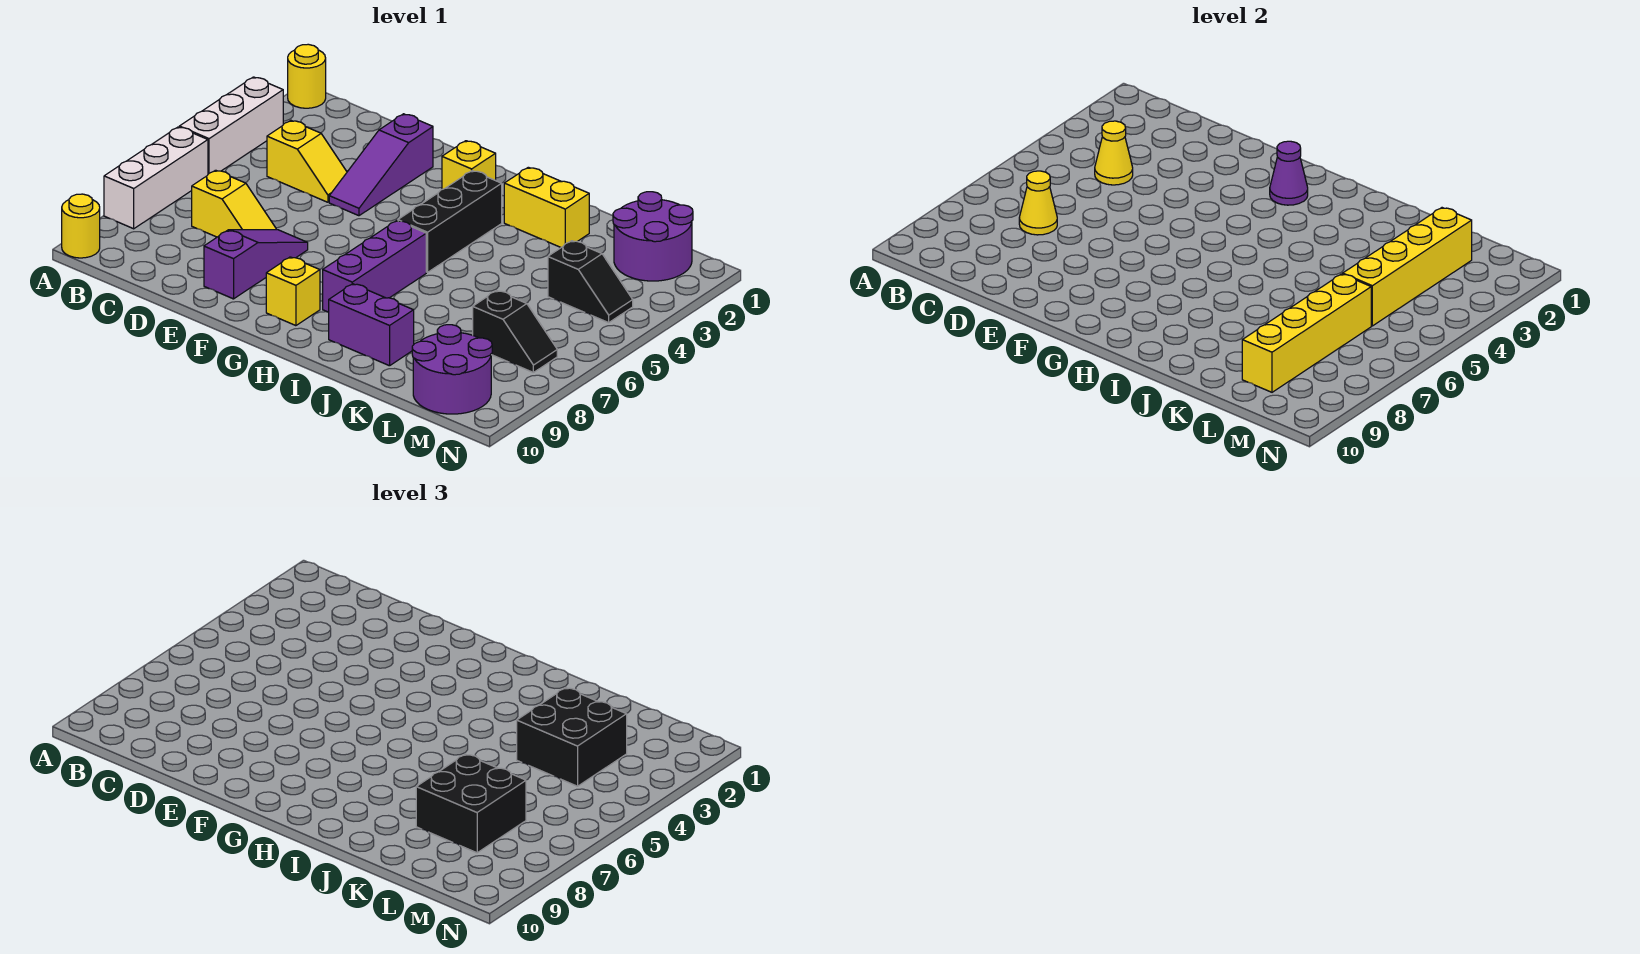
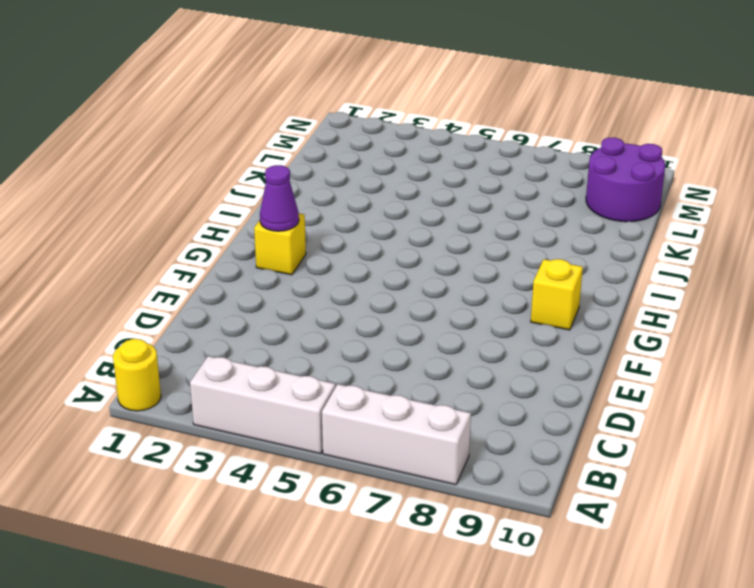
none -> yellow 1x1 round brick [62,194,100,258]
none -> yellow 1x2 slope [267,121,347,202]
none -> yellow 1x2 slope [192,170,276,237]

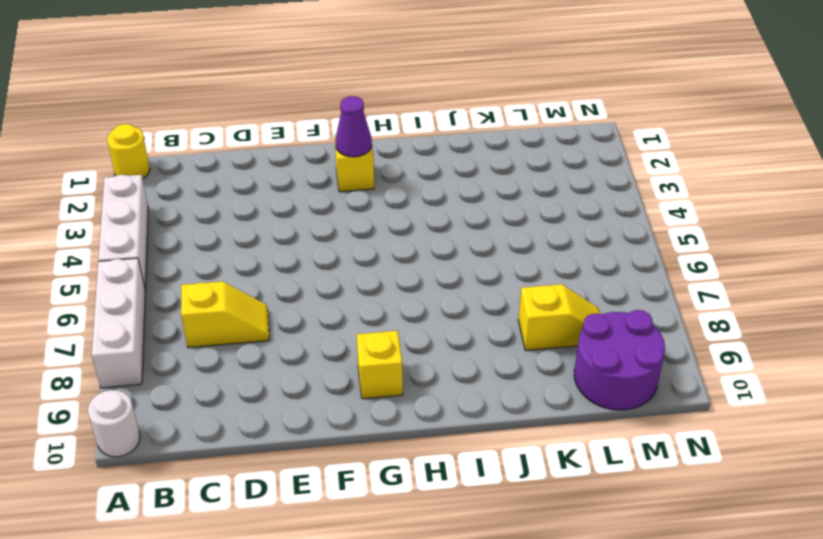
white 1x1 round brick [88,390,140,457] -> yellow 1x1 round brick [62,194,100,258]
yellow 1x2 slope [518,284,600,351] -> yellow 1x2 slope moved to [267,121,347,202]
none -> purple 1x3 slope [329,114,433,216]
none -> purple 1x3 slope [204,230,308,299]
none -> black 1x3 brick [398,171,502,272]

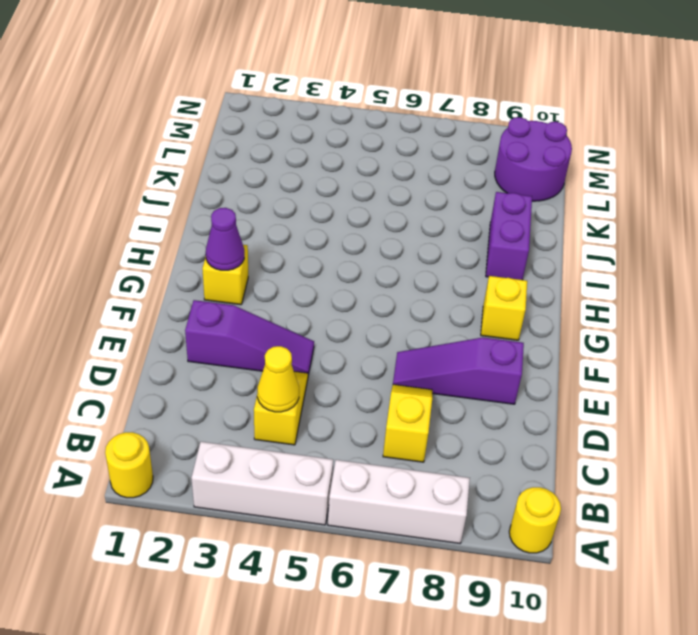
none -> black 1x3 brick [398,171,502,272]
none -> purple 1x3 brick [323,221,426,312]
none -> yellow 1x2 brick [504,167,589,247]

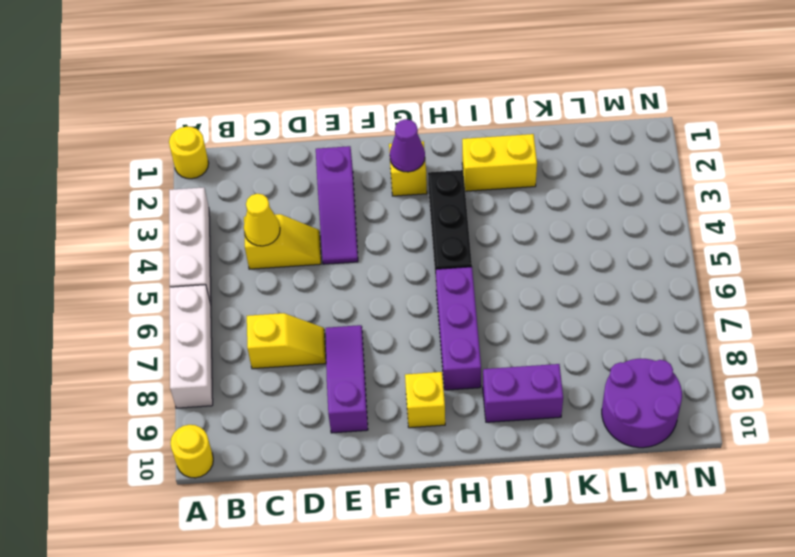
none -> purple 2x2 round brick [613,192,693,281]
none -> black 1x2 slope [548,241,633,323]
none -> black 1x2 slope [473,291,557,372]

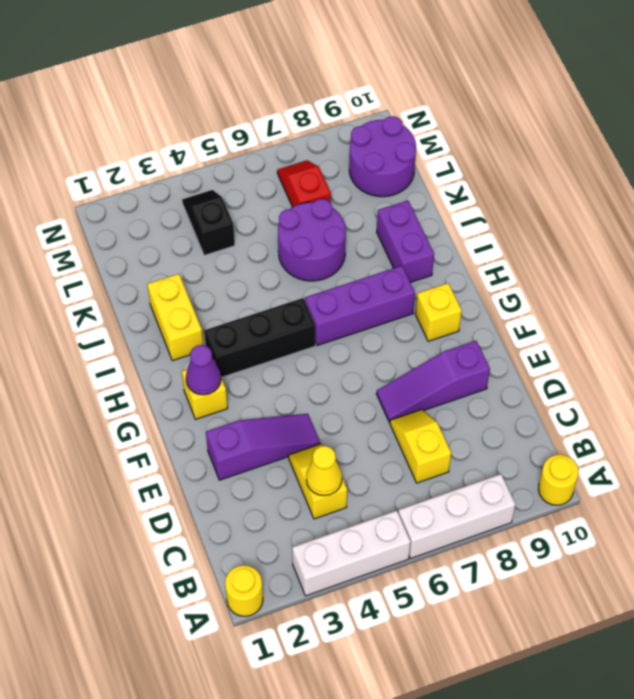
purple 2x2 round brick [278,199,346,281] -> purple 2x2 round brick moved to [613,192,693,281]
red 1x2 slope [277,160,331,207] -> black 1x2 slope [473,291,557,372]
none -> yellow 1x1 cone [1019,171,1057,235]
none -> yellow 1x4 brick [1343,208,1472,326]
none -> yellow 1x4 brick [1242,274,1371,392]

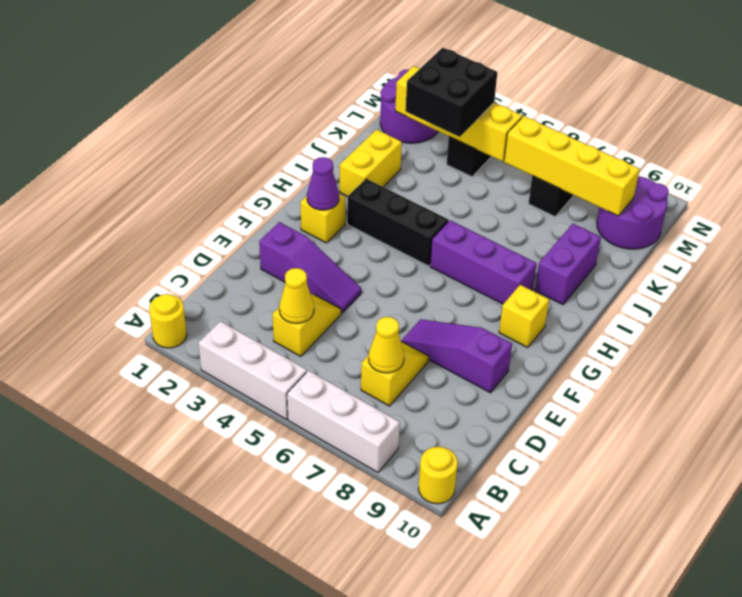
none -> black 2x2 brick [416,754,526,853]

